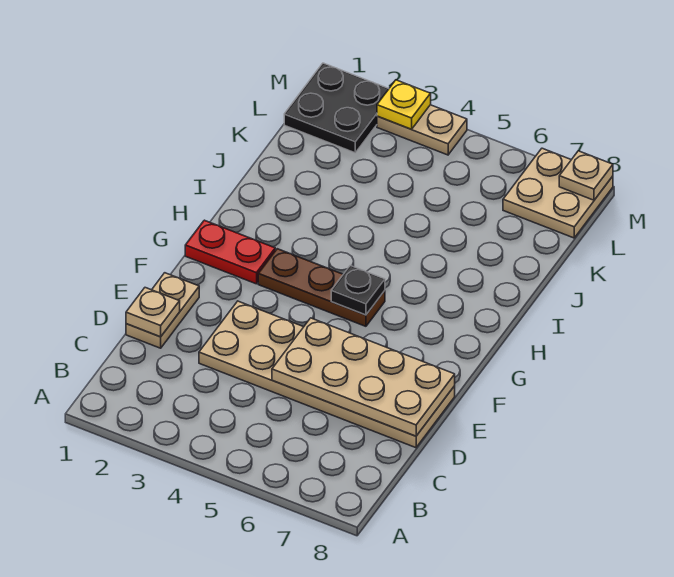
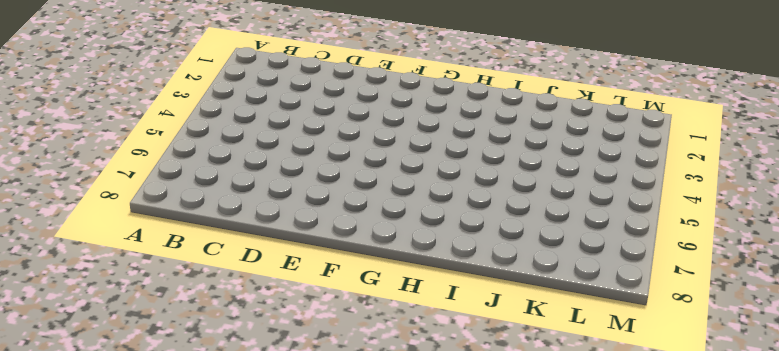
none -> tan 1x2 plate [126,273,199,348]
none -> tan 2x6 plate [199,301,455,448]
none -> red 1x2 plate [185,220,275,284]

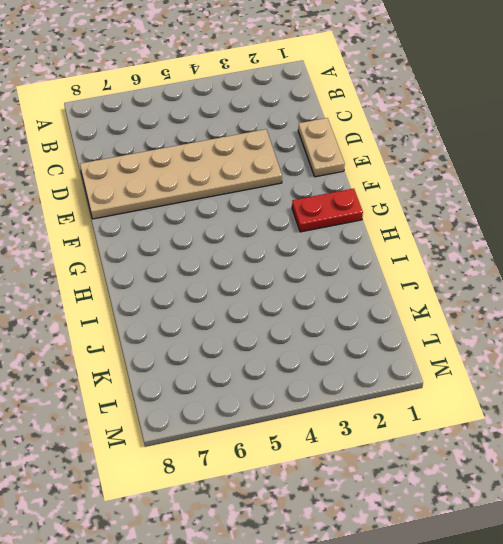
none -> brown 1x3 plate [258,249,385,326]
none -> black 2x2 plate [284,63,388,153]
none -> tan 2x2 plate [503,148,613,238]

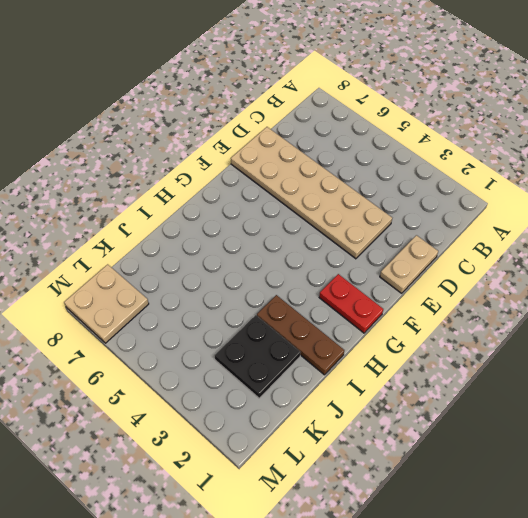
brown 1x3 plate [257,295,344,375] -> brown 1x3 plate moved to [258,249,385,326]
black 2x2 plate [215,315,301,398] -> black 2x2 plate moved to [284,63,388,153]
none -> tan 1x2 plate [377,105,467,155]
none -> tan 1x1 plate [126,288,180,337]
none -> tan 2x4 plate [272,318,455,436]

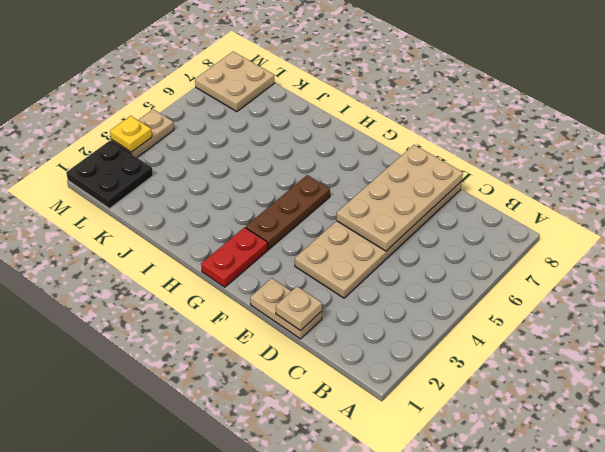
none -> black 1x1 plate [331,266,385,315]
none -> tan 1x1 plate [559,151,613,200]

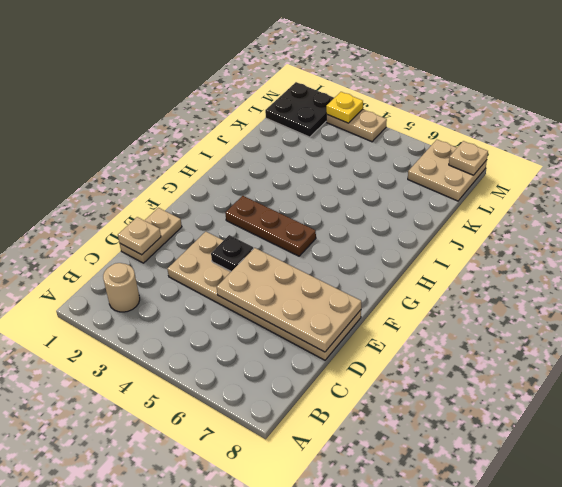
tan 1x1 round brick [103,263,140,312] -> none
black 1x1 plate [211,235,254,271] -> black 1x1 plate moved to [331,266,385,315]
none -> red 1x2 plate [185,220,275,284]

